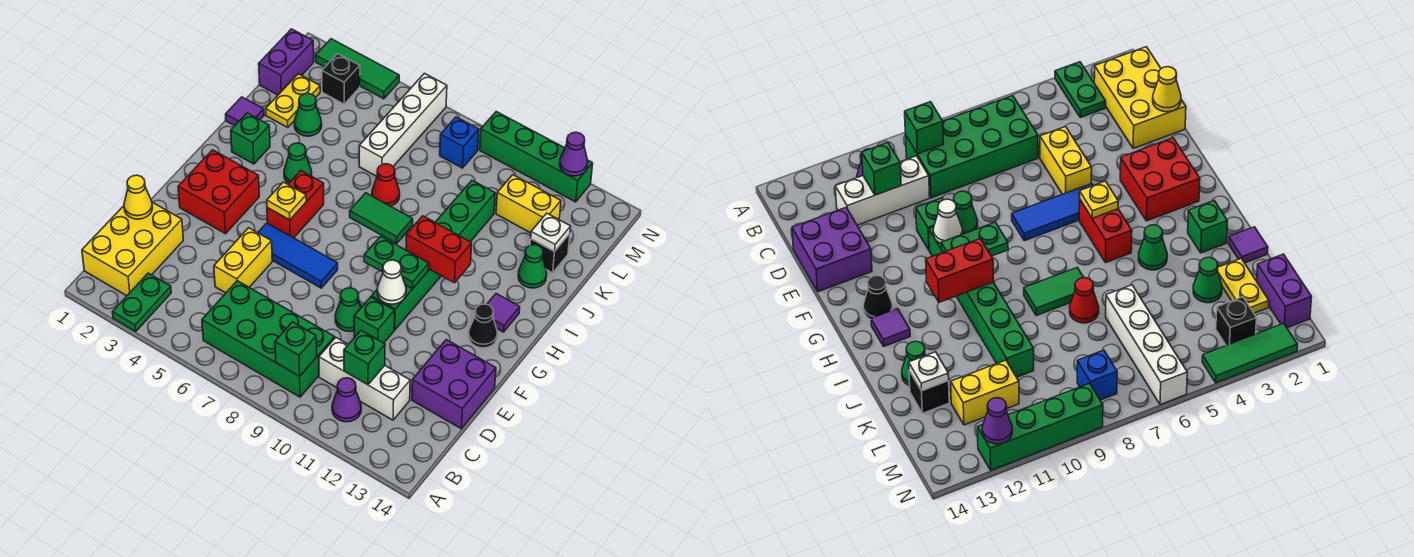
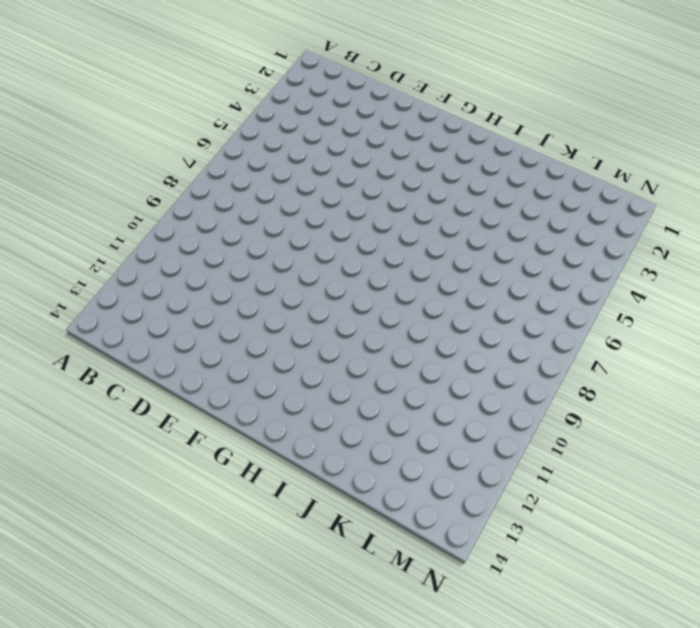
none -> green 1x2 plate [112,273,171,331]
none -> yellow 2x3 brick [82,202,183,296]
none -> green 2x4 brick [202,281,335,397]
none -> purple 1x1 cone [332,378,361,422]

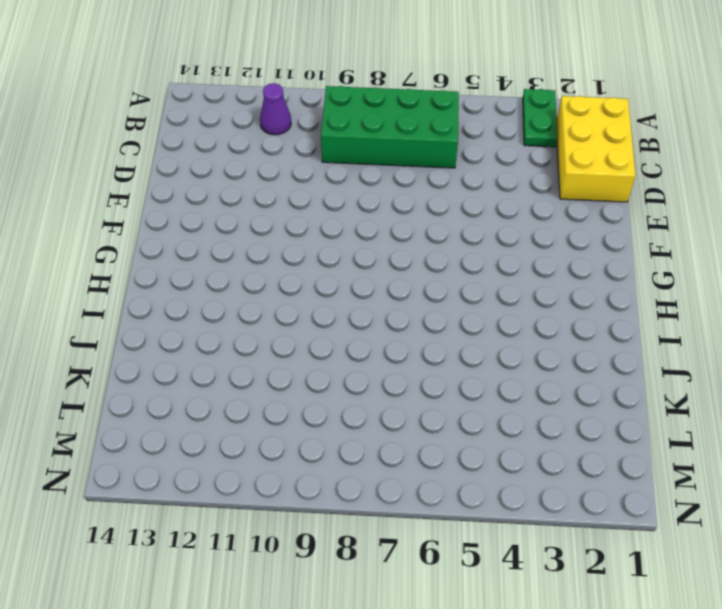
none -> white 1x3 brick [319,338,410,420]
none -> yellow 1x2 brick [214,228,272,293]
none -> purple 2x2 brick [412,340,496,429]
none -> green 1x1 cone [335,288,361,332]

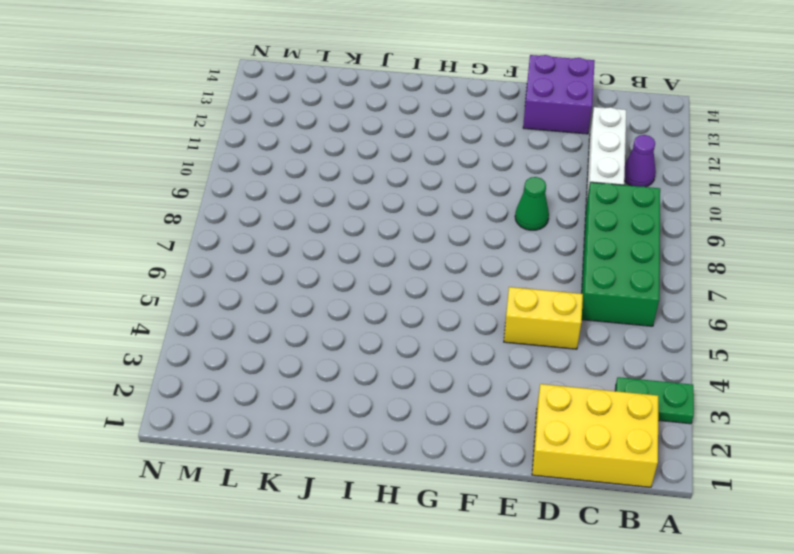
none -> green 1x1 brick [354,297,395,343]
none -> red 2x2 brick [178,150,259,234]
none -> blue 1x3 tile [258,223,338,288]
none -> green 1x6 brick [372,180,495,330]

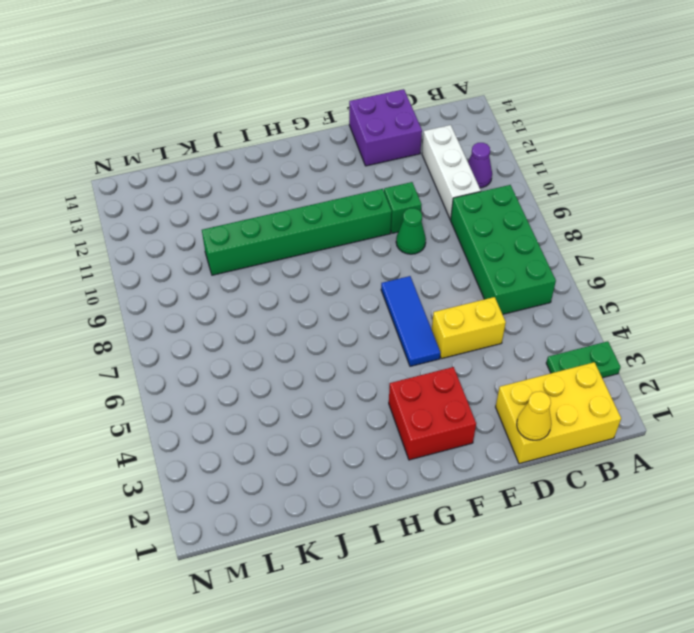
none -> red 1x2 brick [267,171,324,238]
none -> black 1x1 cone [469,304,497,348]
none -> purple 1x1 tile [487,294,520,332]
none -> green 1x1 brick [231,113,270,164]

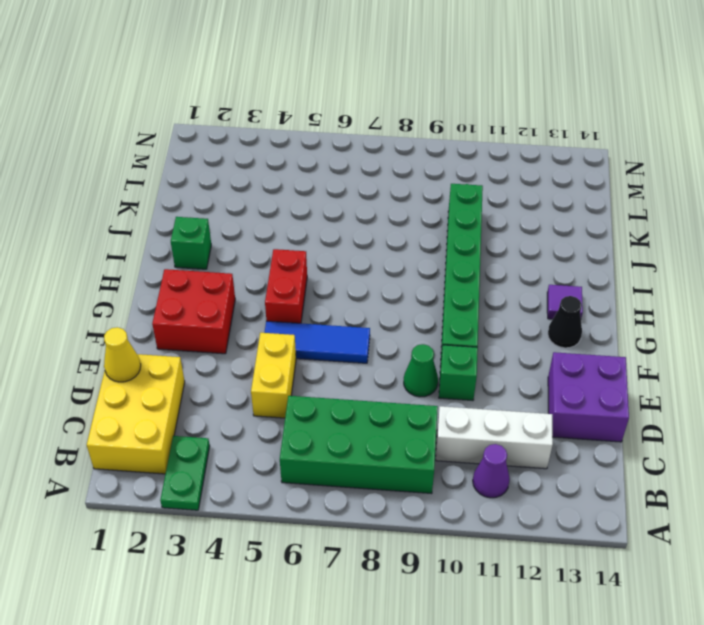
none -> green 1x1 cone [284,143,312,183]
none -> green 1x2 tile [350,193,413,243]
none -> purple 1x1 tile [226,97,264,126]
none -> red 1x1 cone [372,164,400,206]

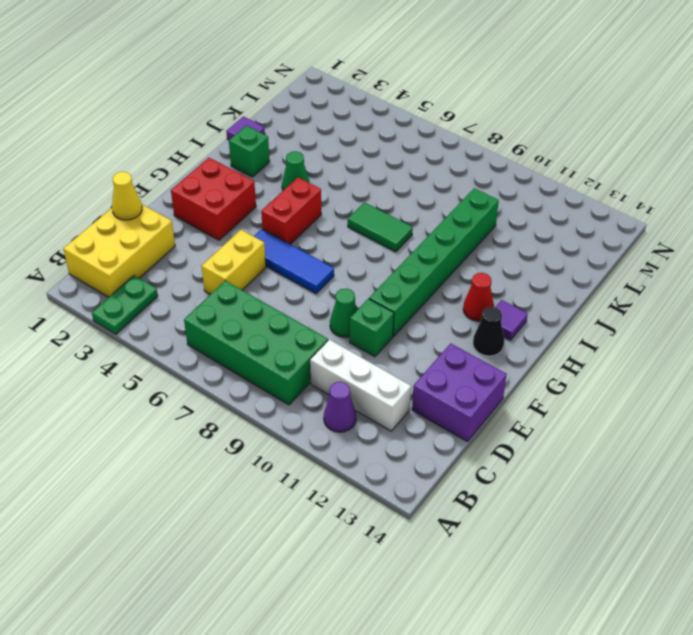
red 1x1 cone [463,273,494,321] -> red 1x1 cone moved to [372,164,400,206]
none -> green 1x1 cone [518,245,547,288]
none -> yellow 1x2 plate [266,74,320,127]
none -> green 1x1 cone [294,93,322,136]
none -> white 1x4 brick [359,73,447,176]

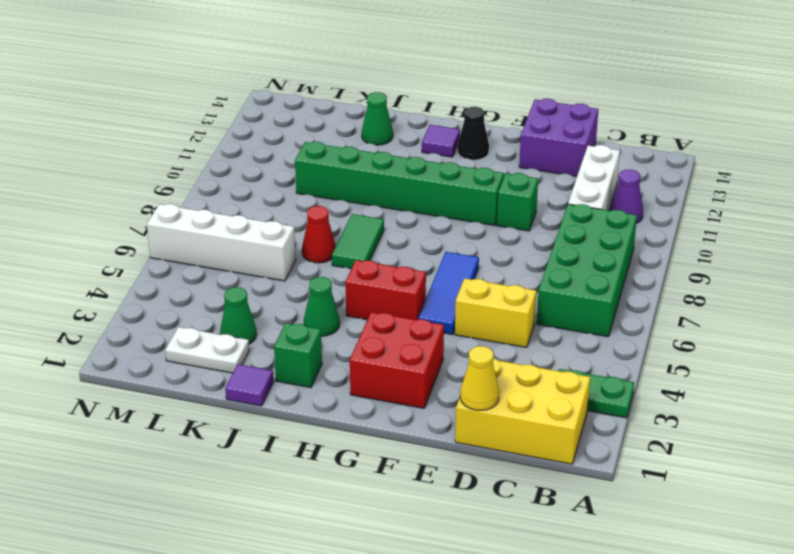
white 1x2 plate [165,327,249,373] -> yellow 1x2 plate [266,74,320,127]
none -> green 1x1 cone [335,288,361,332]
none -> black 1x1 brick [530,234,570,273]
none -> purple 1x2 brick [259,29,314,95]
none -> yellow 1x2 brick [496,175,561,233]

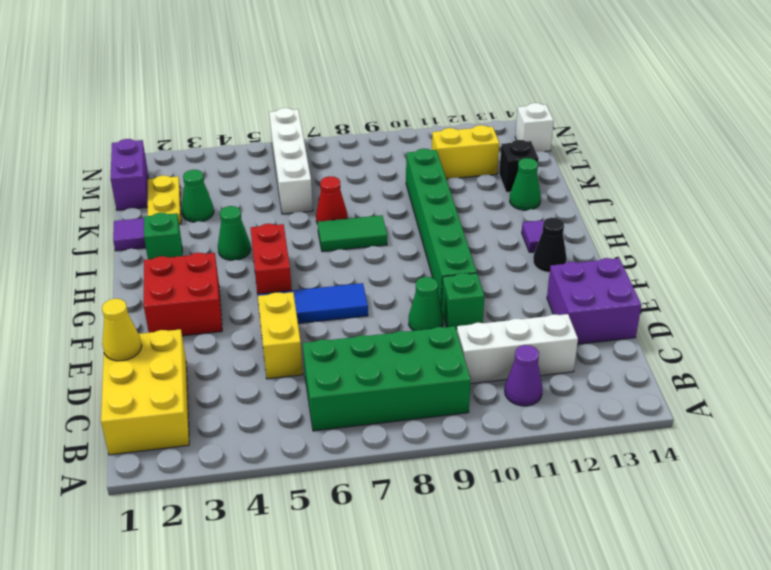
white 1x1 brick [515,103,554,152] -> none
none -> green 1x2 plate [112,273,171,331]
none -> black 1x1 brick [322,54,360,104]
none -> blue 1x1 brick [440,117,479,168]
none -> green 1x3 tile [315,39,399,99]

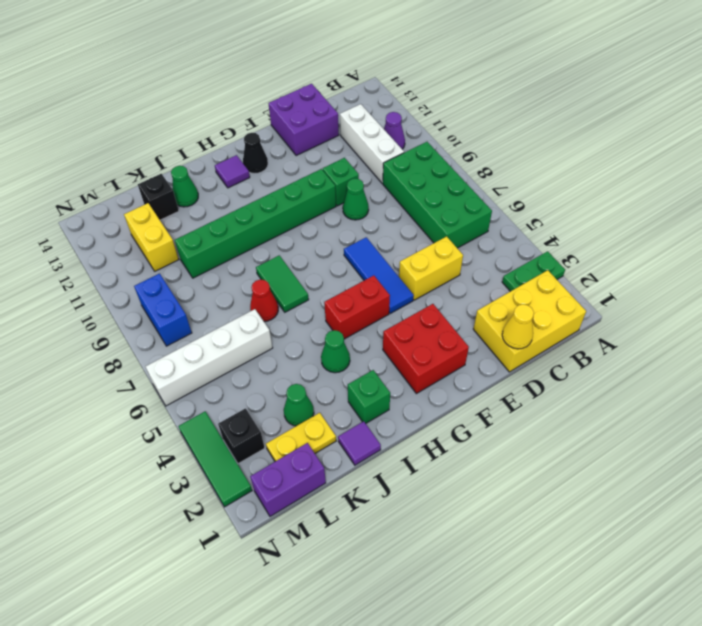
blue 1x2 brick [134,273,192,346] -> blue 1x1 brick [440,117,479,168]
none -> green 1x4 brick [480,112,593,202]
none -> green 1x1 brick [275,322,317,376]
none -> green 1x1 brick [344,330,385,385]
none -> white 1x1 cone [377,260,406,304]

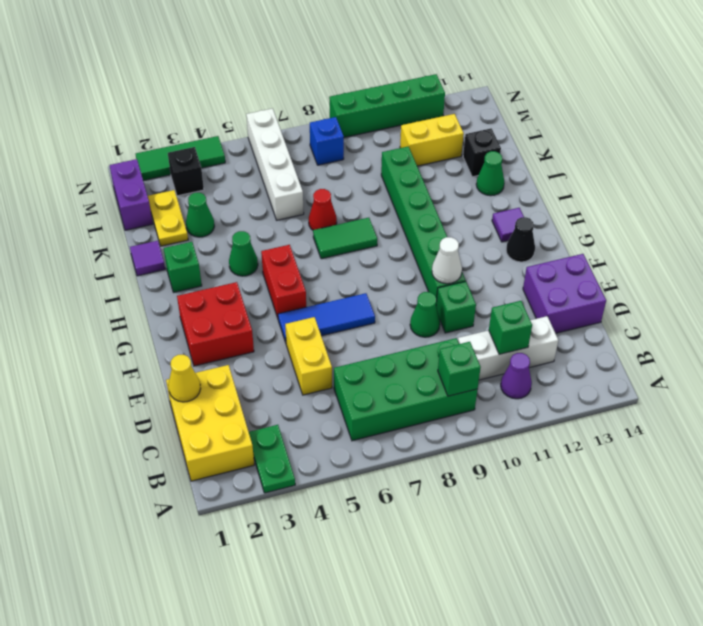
none -> yellow 1x1 plate [267,182,306,220]
none -> green 1x2 plate [364,236,429,289]
none -> red 1x2 brick [406,216,472,283]
none -> white 1x1 plate [531,213,571,252]

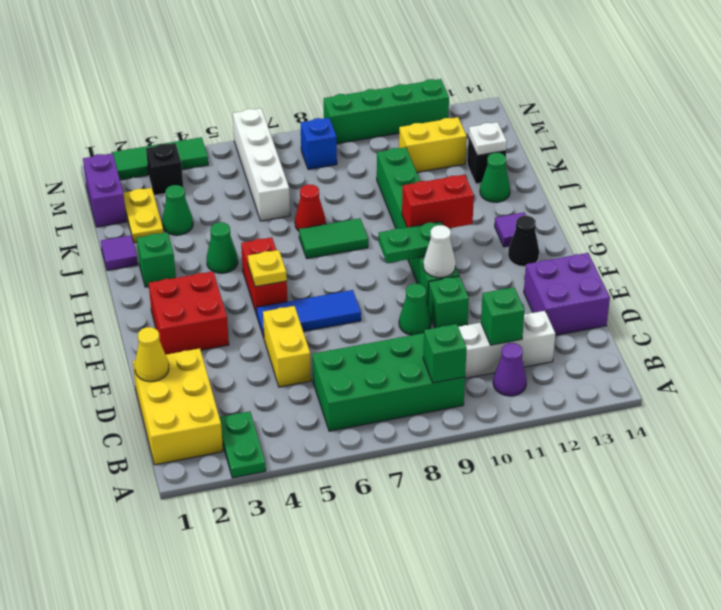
none -> purple 1x1 cone [560,132,588,176]

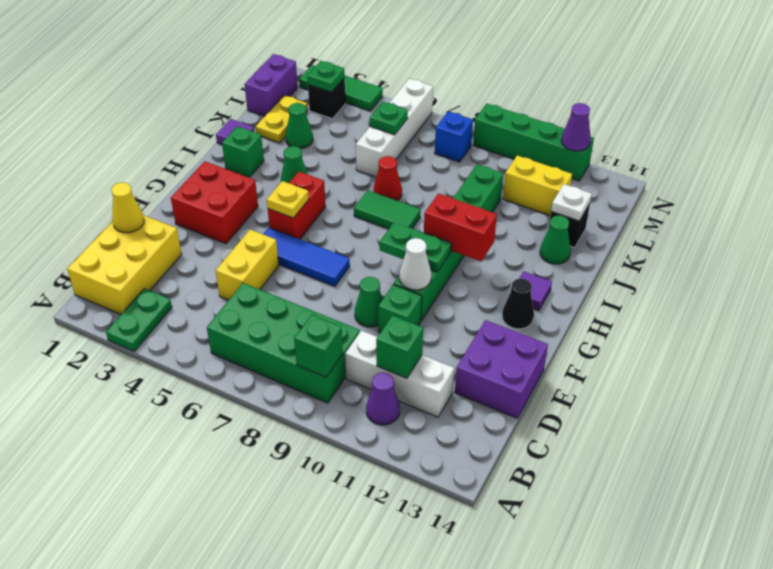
green 1x1 plate [370,102,408,135] -> none
green 1x1 plate [307,61,345,92] -> none

